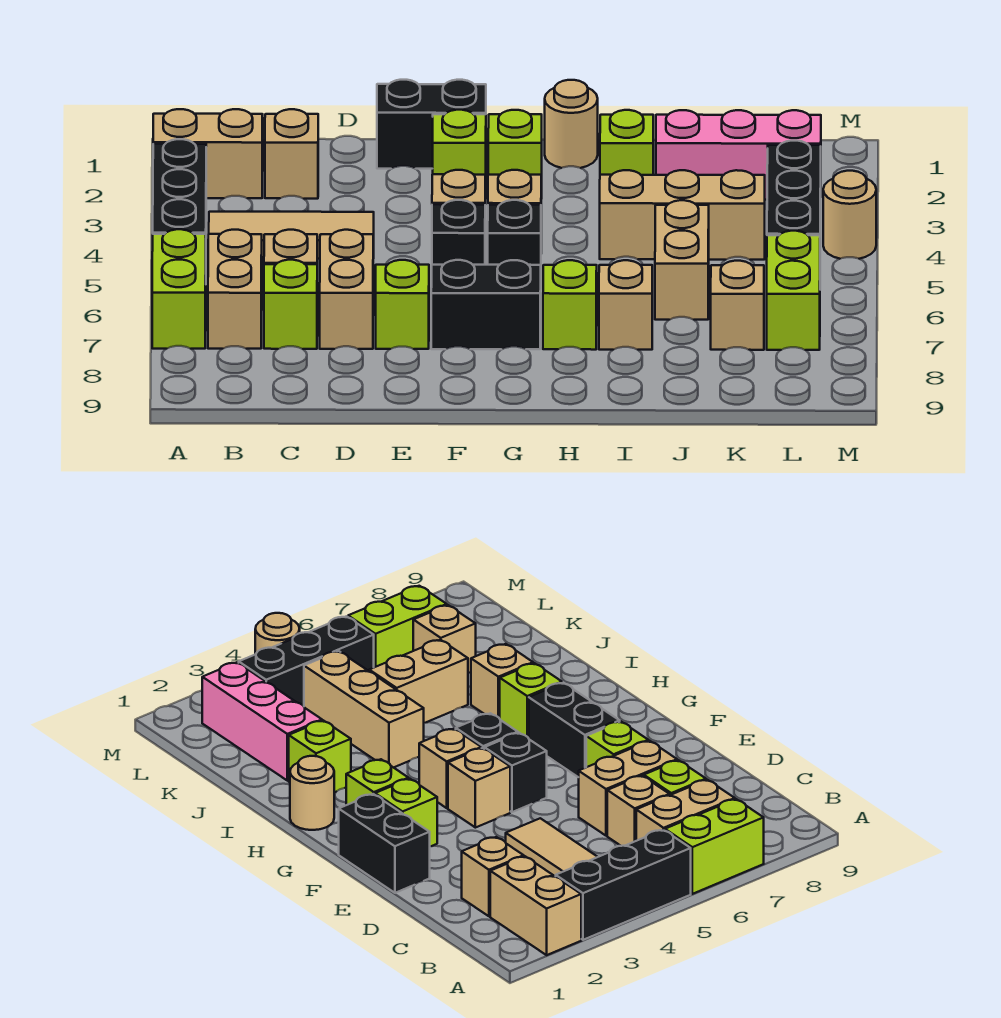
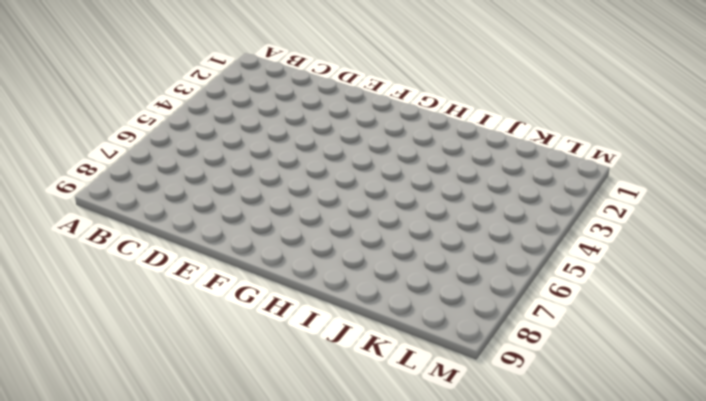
none -> tan 1x2 brick [153,109,263,198]
none -> black 1x3 brick [153,139,206,234]
none -> lime 1x2 brick [152,229,206,349]

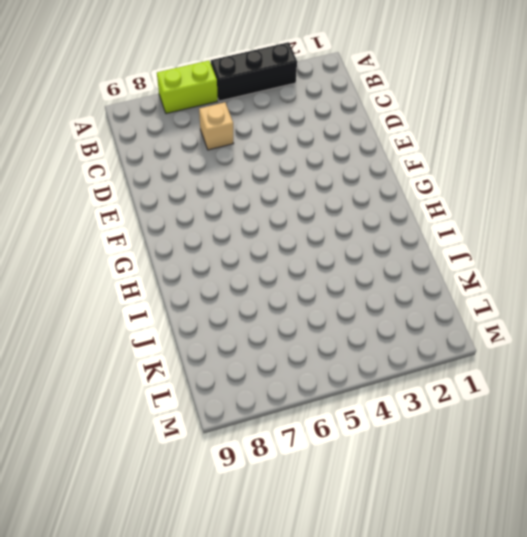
none -> tan 1x2 brick [153,109,263,198]
none -> tan 1x3 tile [209,212,374,259]
none -> tan 1x2 brick [208,230,262,349]

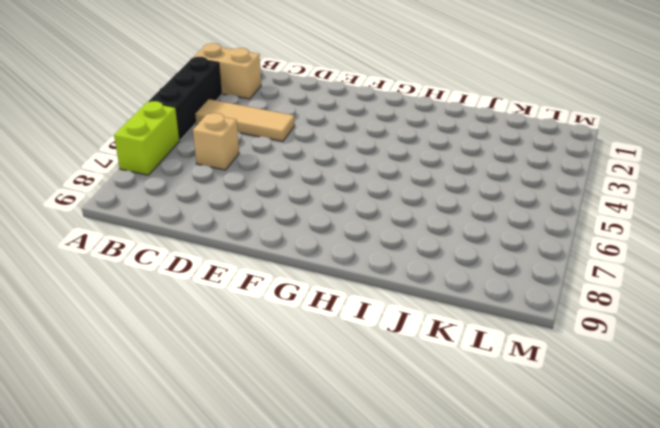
none -> tan 1x2 brick [208,230,262,349]
none -> tan 1x1 brick [265,109,318,199]
none -> lime 1x1 brick [264,260,317,349]

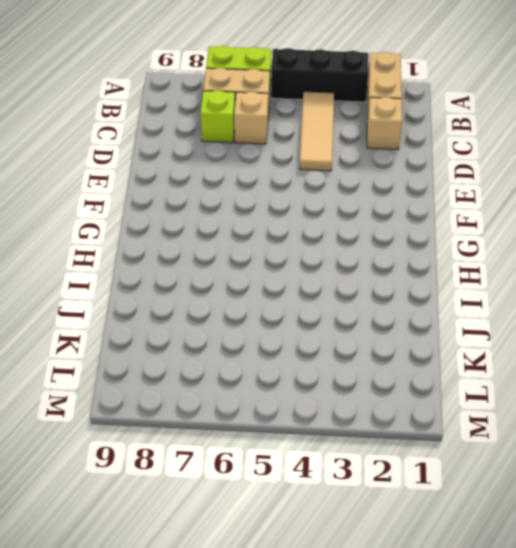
none -> tan 1x2 brick [320,230,373,349]
none -> black 1x2 brick [377,80,486,169]
none -> lime 1x1 brick [376,260,429,349]

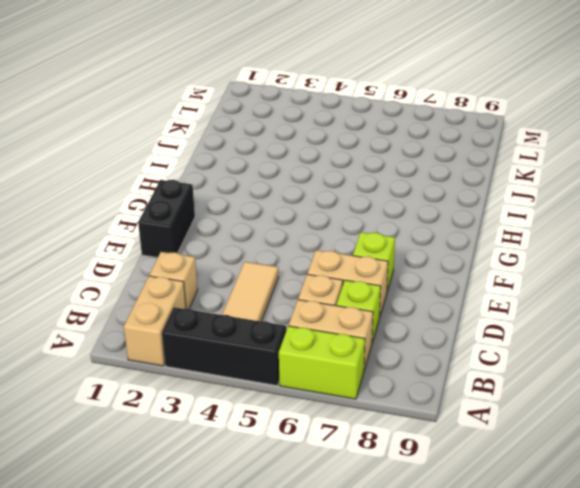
none -> lime 1x1 brick [433,110,486,199]
none -> tan 1x1 brick [432,170,485,205]
none -> black 1x1 brick [432,200,485,265]

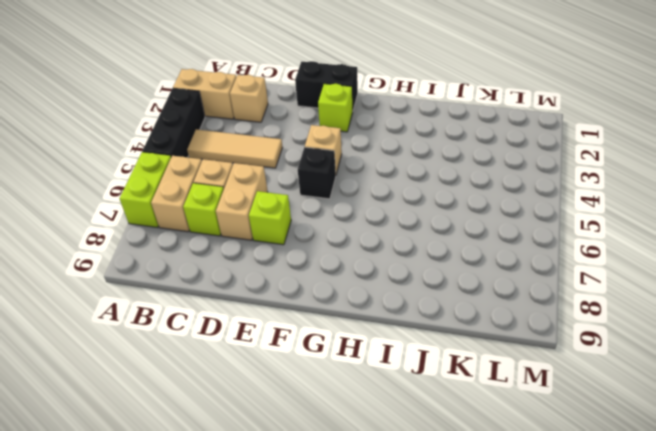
none -> black 1x2 brick [431,260,541,349]
none -> lime 1x1 brick [488,110,542,199]
none -> tan 1x1 brick [488,170,541,205]

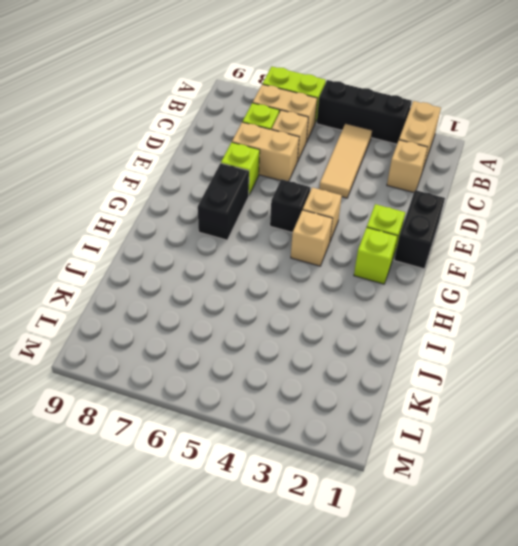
none -> black 1x1 brick [488,200,541,265]
none -> tan 1x1 round brick [545,80,598,168]
none -> lime 1x1 brick [543,260,597,350]

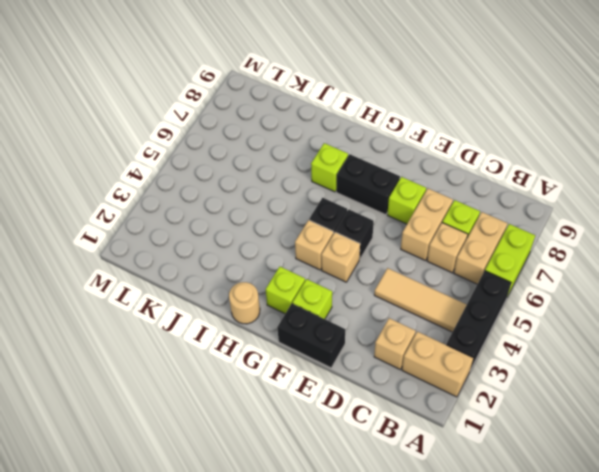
none -> lime 1x1 brick [600,110,653,175]
none -> tan 1x3 brick [600,170,765,260]
none -> tan 1x1 brick [599,260,652,350]

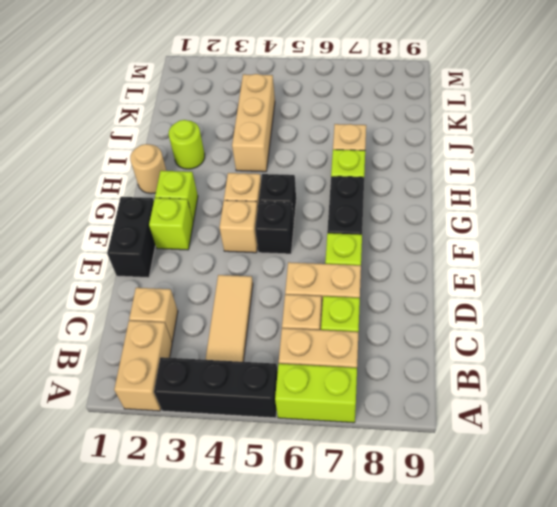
lime 1x1 round brick [169,120,205,169] -> lime 1x1 brick [600,110,653,175]
none -> pink 1x3 brick [656,110,821,200]
none -> tan 1x2 brick [655,200,709,320]
none -> tan 1x1 brick [711,261,764,350]

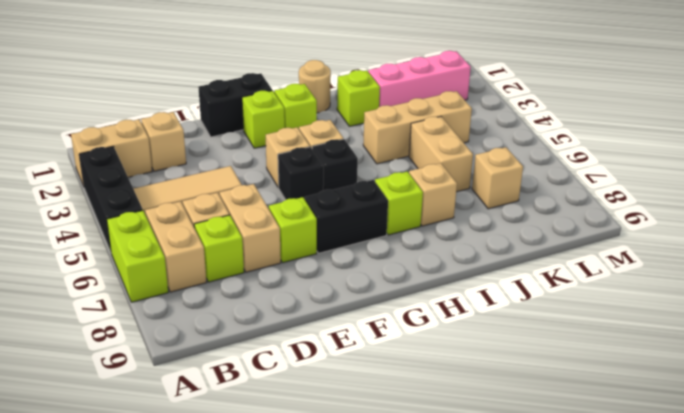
none -> black 1x3 brick [767,141,821,244]
none -> lime 1x2 brick [767,231,820,350]
none -> tan 1x1 round brick [823,171,876,259]

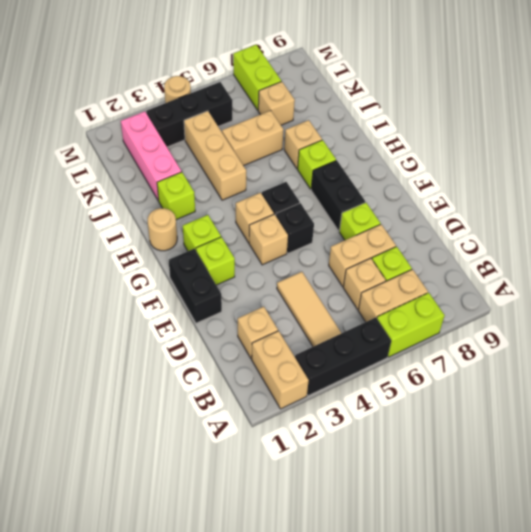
lime 1x2 brick [233,45,281,110] -> lime 1x2 brick turned to [767,231,820,350]

